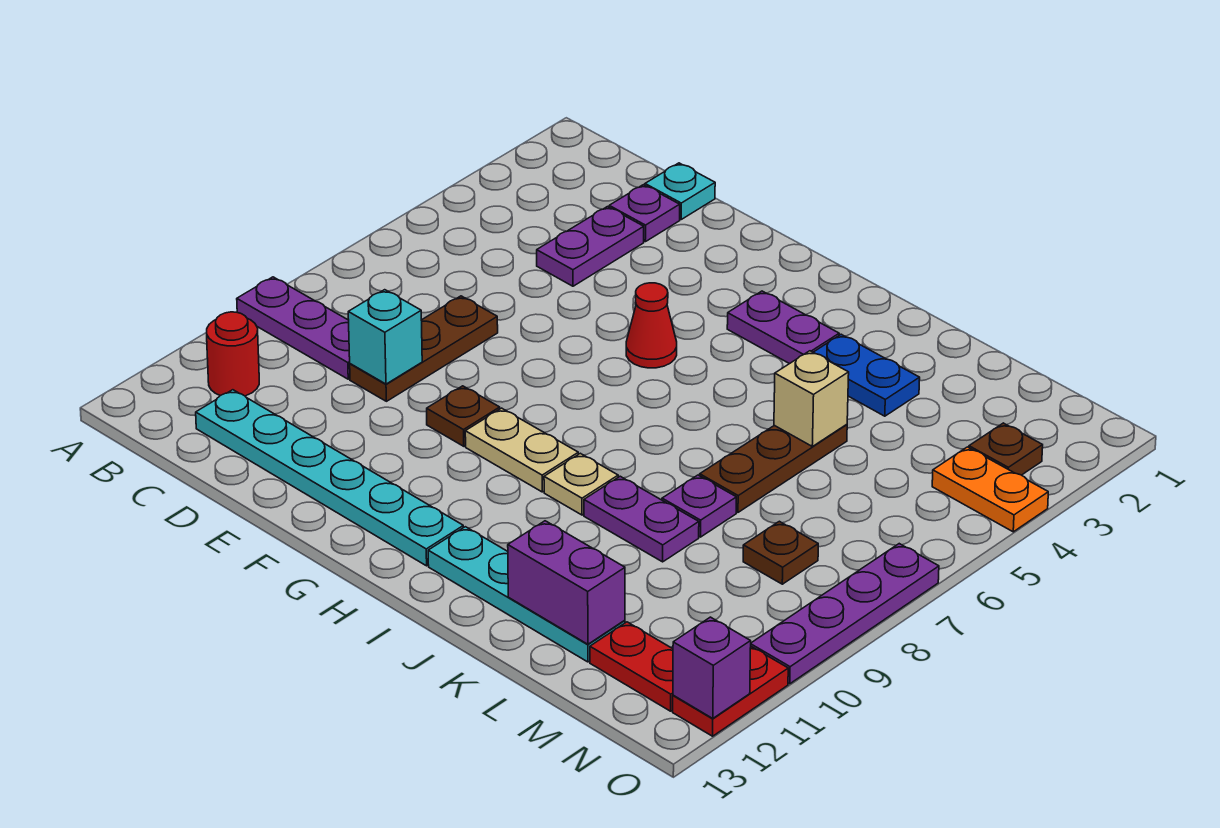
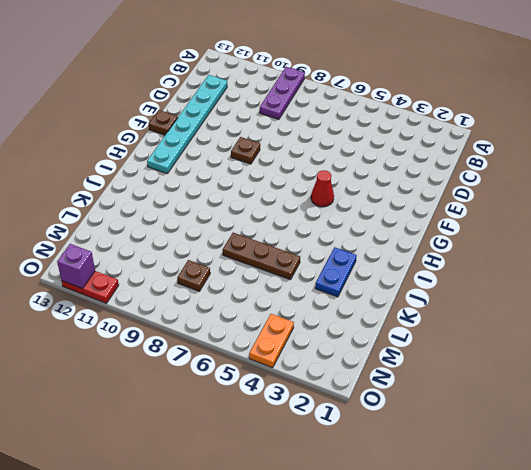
brown 1x1 plate [149,110,178,135] -> brown 1x1 plate moved to [969,423,1043,475]
none -> red 1x1 round brick [207,312,259,396]
none -> cyan 1x1 plate [645,163,715,219]
none -> purple 1x1 plate [609,185,680,242]

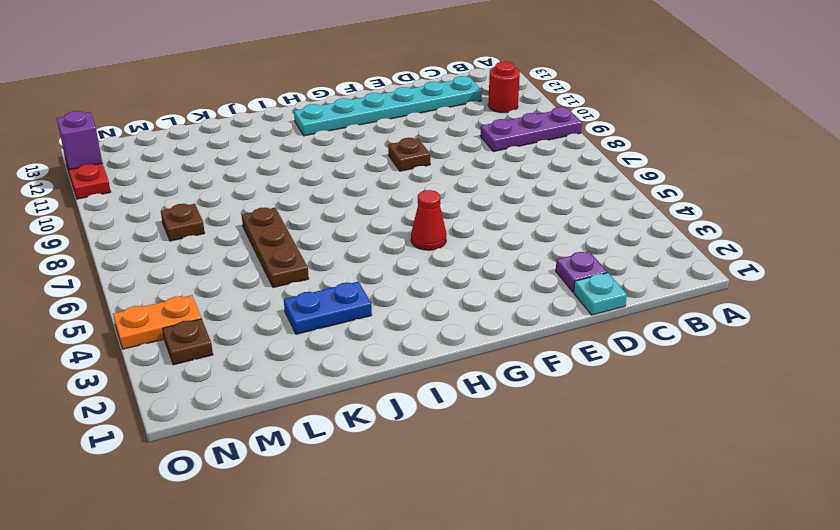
none -> purple 1x2 plate [537,207,644,286]
none -> brown 1x3 plate [350,296,498,401]
none -> tan 1x2 plate [465,408,578,492]

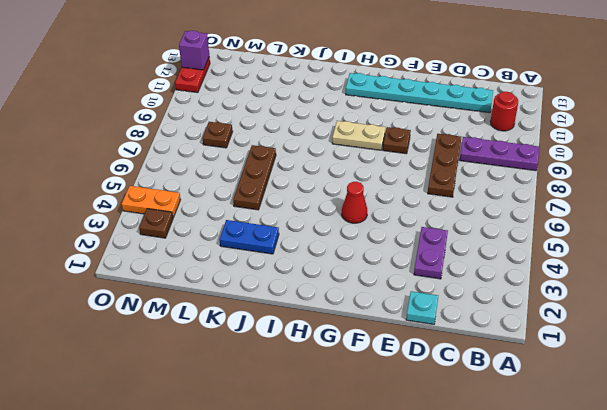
none -> purple 1x1 plate [609,185,680,242]
none -> purple 1x2 plate [727,291,839,364]
none -> tan 1x1 plate [544,453,618,515]

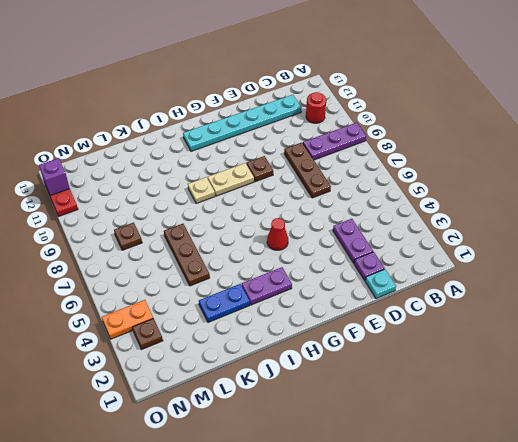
none -> cyan 1x4 plate [428,527,625,662]
none -> purple 1x2 plate [584,476,699,562]
none -> purple 1x1 plate [662,475,736,537]

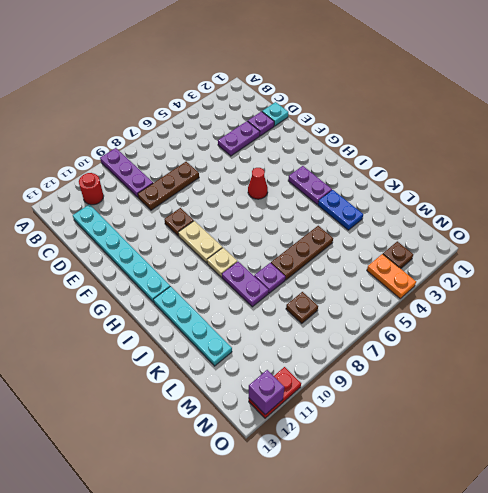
none -> red 1x2 plate [590,622,673,711]
none -> purple 1x4 plate [751,544,939,684]
none -> cyan 1x1 brick [348,290,422,384]

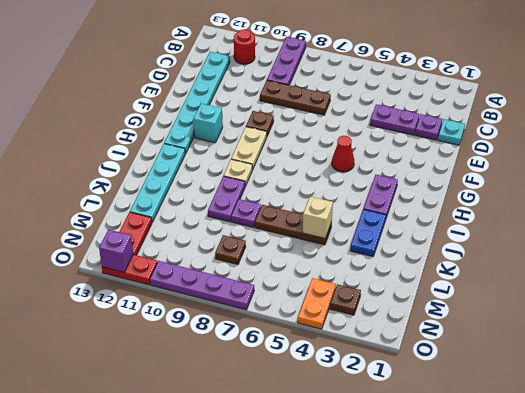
cyan 1x1 brick [194,104,223,143] -> cyan 1x1 brick moved to [348,290,422,384]
none -> purple 1x2 brick [508,521,625,644]

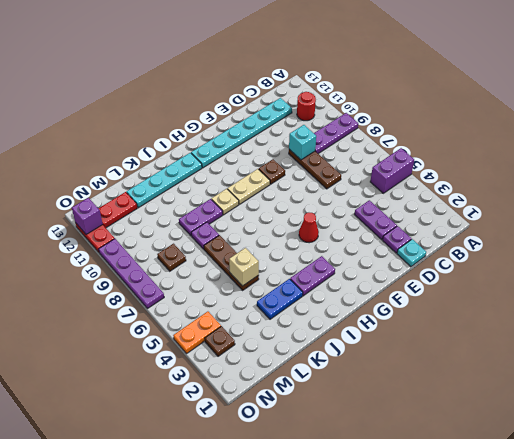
purple 1x2 brick [370,148,414,193] -> purple 1x2 brick moved to [508,521,625,644]

